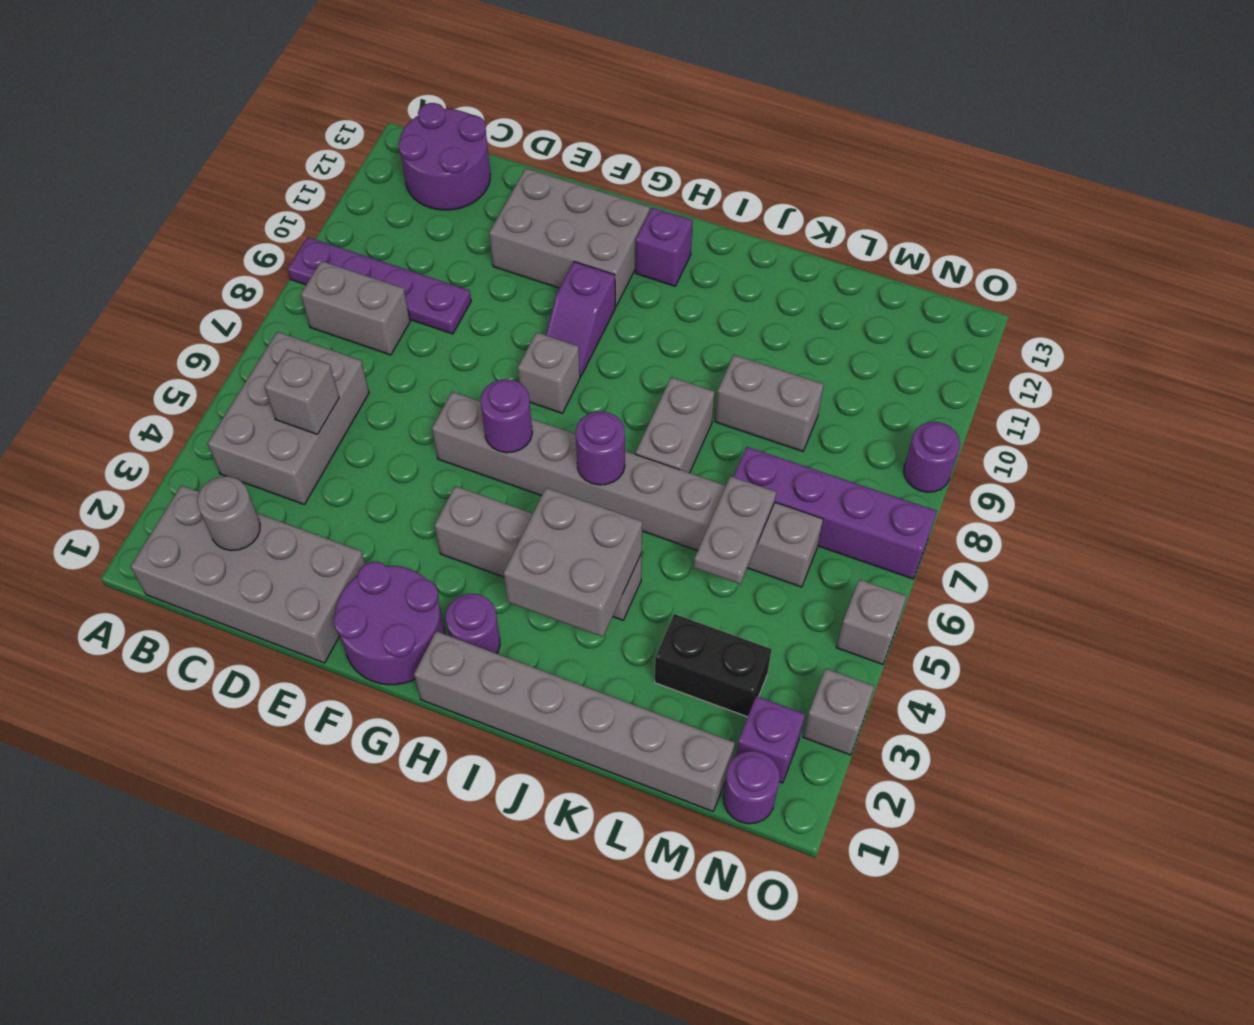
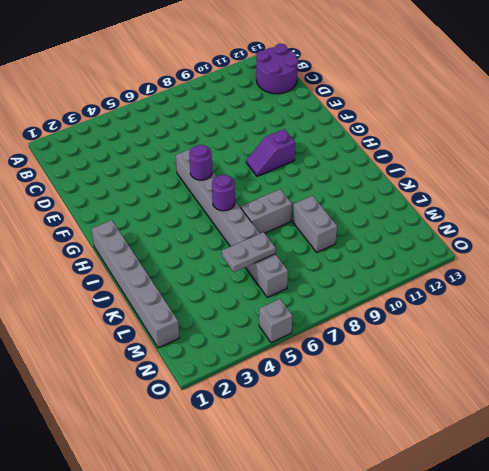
none -> purple 1x4 plate [288,237,471,334]
none -> grey 2x4 brick [131,485,365,663]
none -> grey 2x3 brick [208,332,369,504]

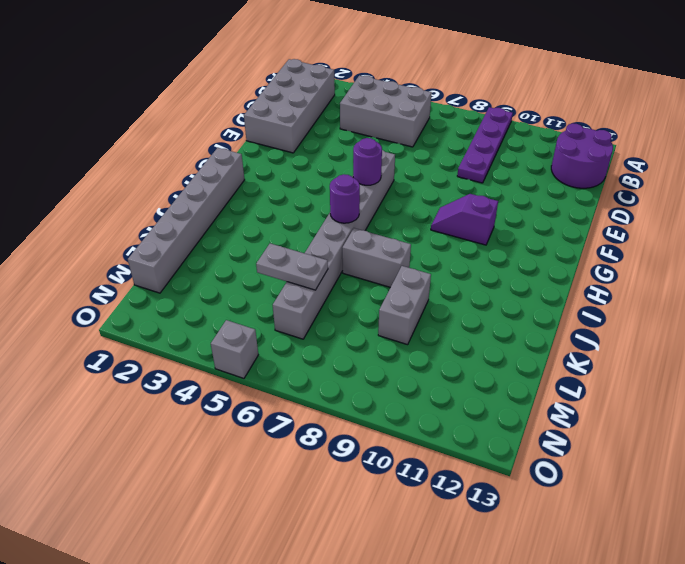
none -> grey 1x2 brick [301,261,410,355]
none -> grey 2x3 brick [489,168,650,307]
none -> purple 2x2 round brick [334,562,445,685]

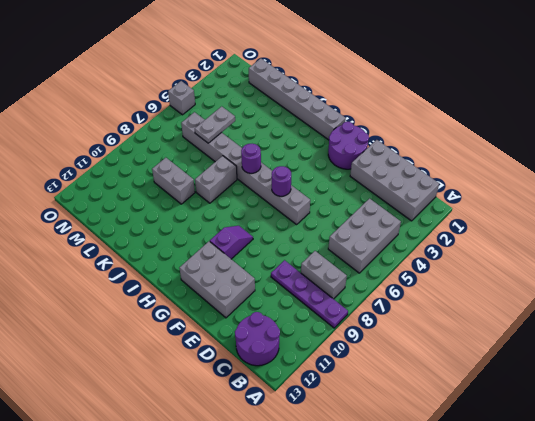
none -> grey 1x4 brick [434,486,642,620]
none -> grey 1x1 brick [518,332,580,413]
none -> purple 1x1 round brick [446,594,500,654]

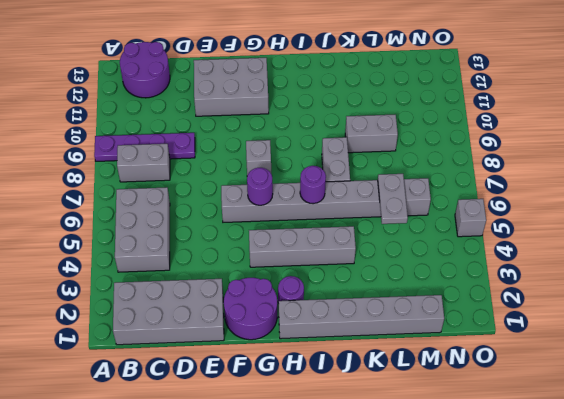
none -> purple 1x2 slope [545,262,615,377]
none -> purple 1x1 brick [635,208,693,286]
none -> black 1x2 brick [655,614,772,717]

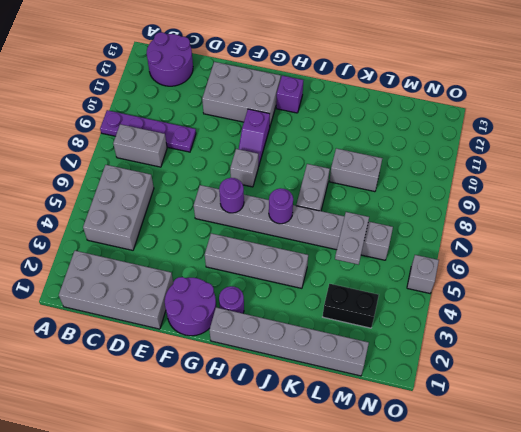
none -> purple 1x4 brick [733,447,937,579]
none -> purple 1x1 round brick [723,751,780,824]
none -> purple 1x1 brick [736,696,805,783]

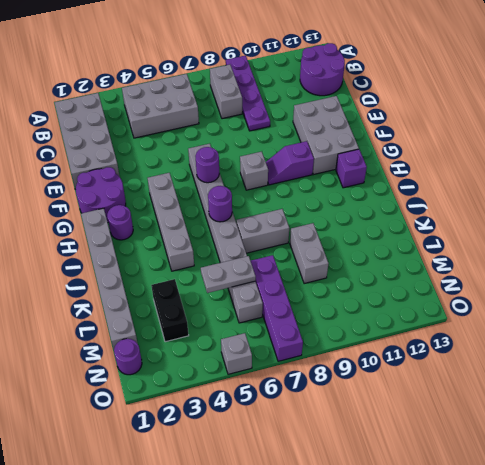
none -> purple 1x1 brick [736,696,805,783]
none -> grey 1x1 brick [803,669,874,755]
none -> purple 1x1 round brick [904,422,960,492]

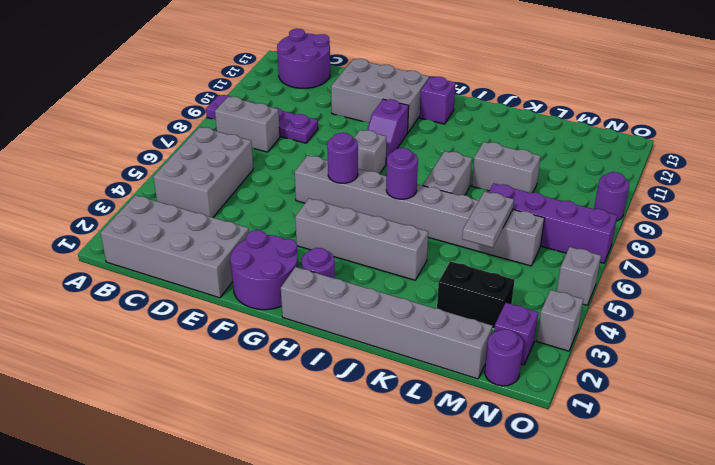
none -> grey 1x1 round brick [197,476,260,551]
none -> grey 1x1 brick [264,349,339,434]
none -> grey 2x2 brick [504,488,642,637]

